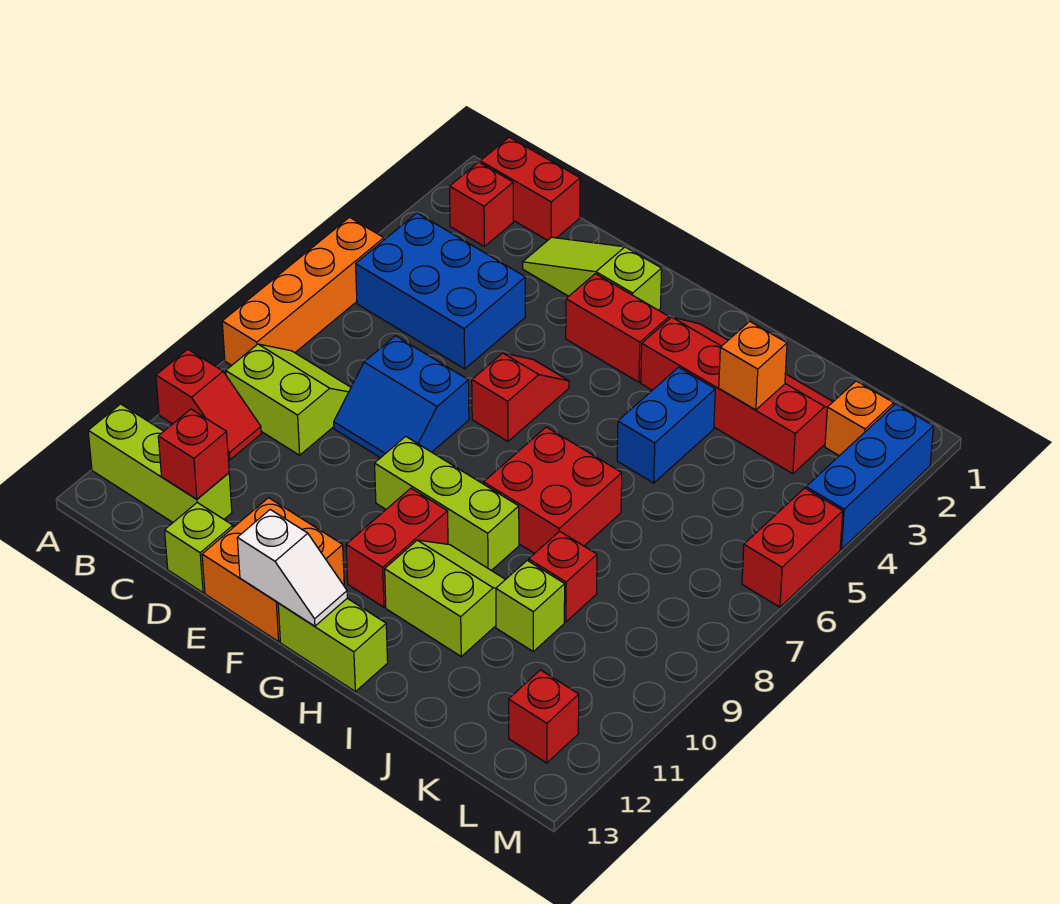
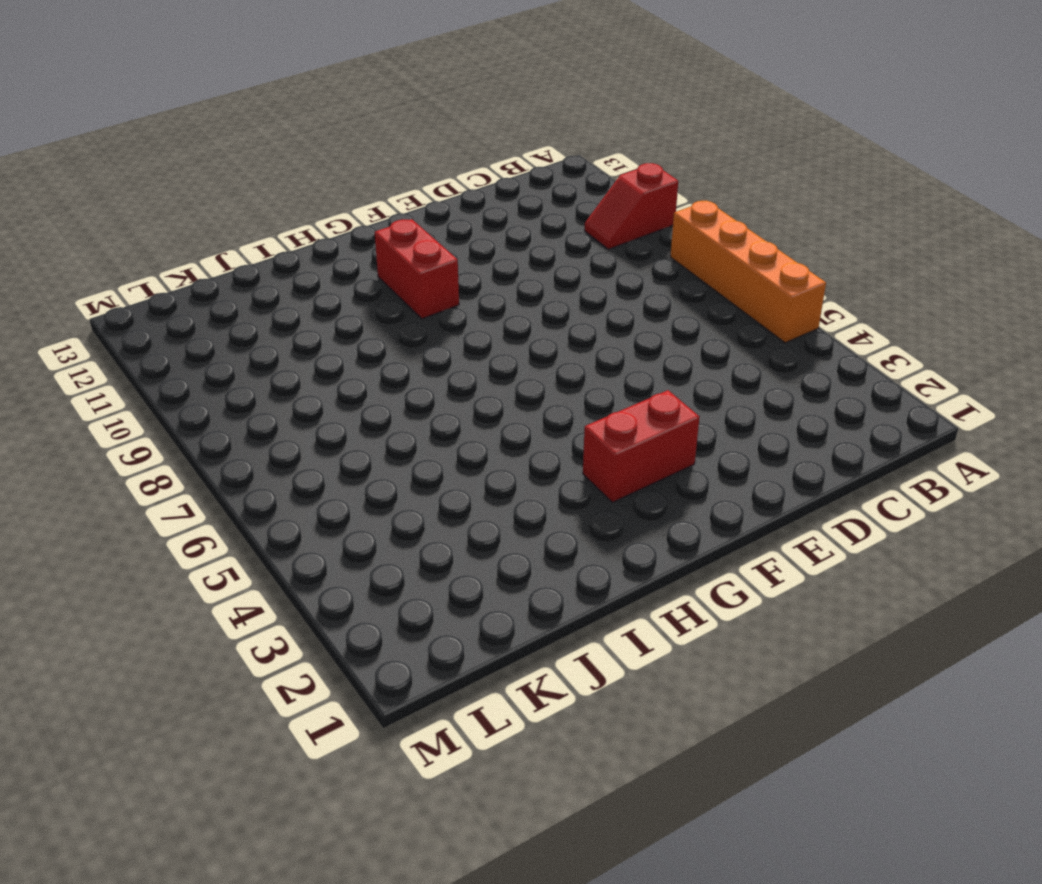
none -> lime 1x3 brick [88,404,232,522]
none -> red 1x2 brick [480,137,580,240]
none -> red 1x1 brick [449,162,513,246]

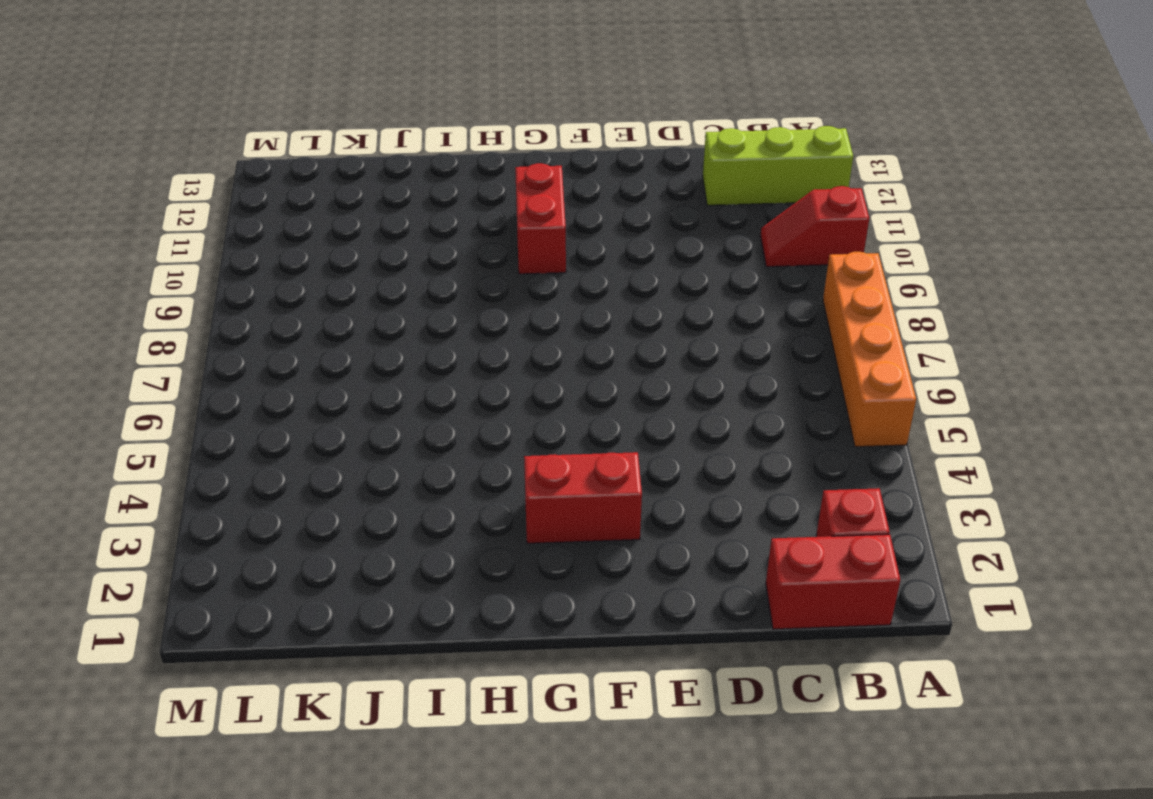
none -> blue 2x3 brick [356,213,525,369]
none -> lime 2x2 slope [226,344,351,455]
none -> lime 1x3 slope [523,237,662,310]

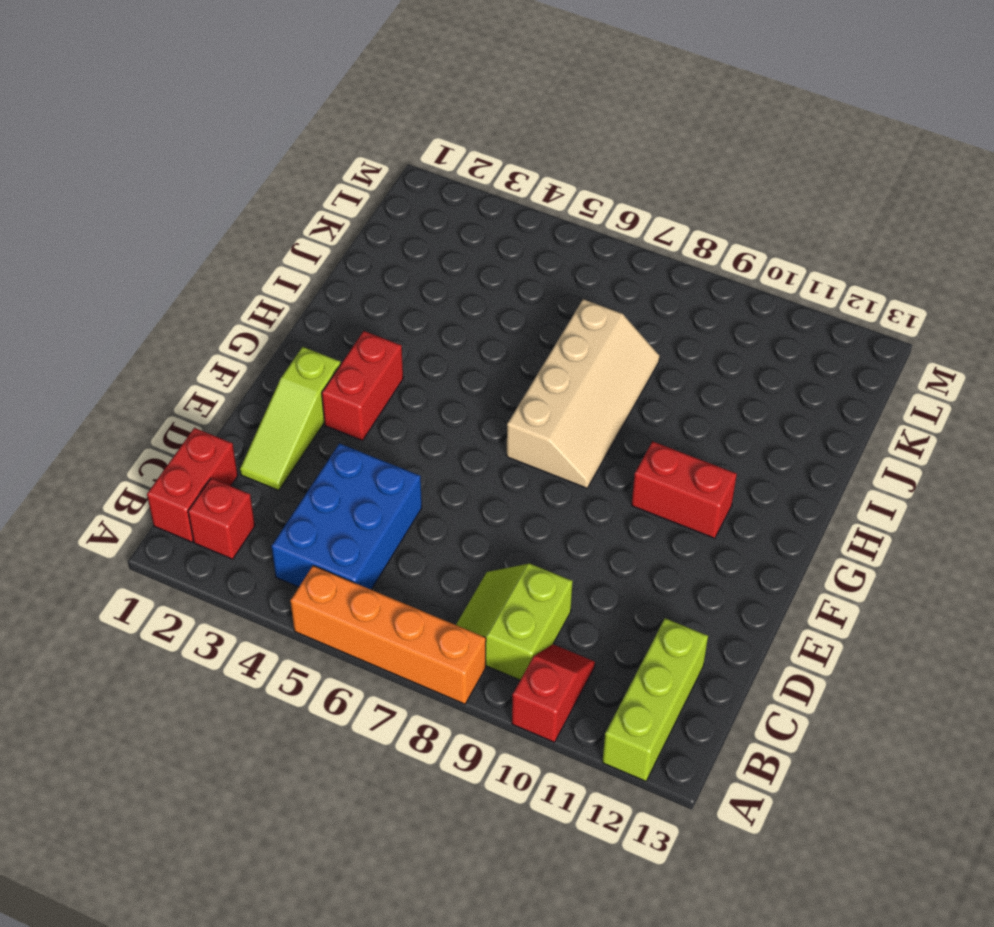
tan 2x4 slope [507,299,660,488] -> red 2x2 brick [484,427,622,553]
none -> blue 2x2 slope [334,336,469,458]
none -> lime 1x1 brick [165,503,233,593]
none -> orange 2x2 brick [202,498,344,642]

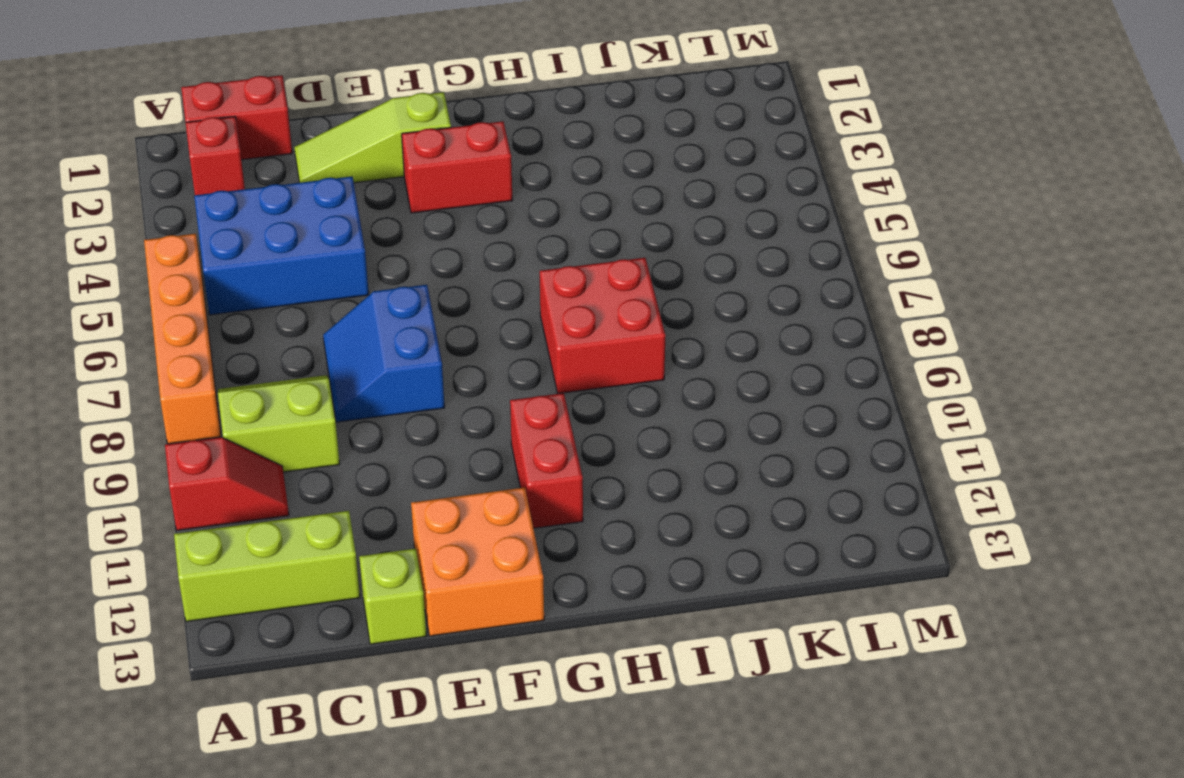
blue 2x2 slope [323,285,445,422] -> blue 2x2 slope turned to [334,336,469,458]
none -> red 1x2 slope [472,353,569,441]
none -> lime 1x3 brick [375,436,519,571]
none -> lime 1x2 brick [278,598,388,692]

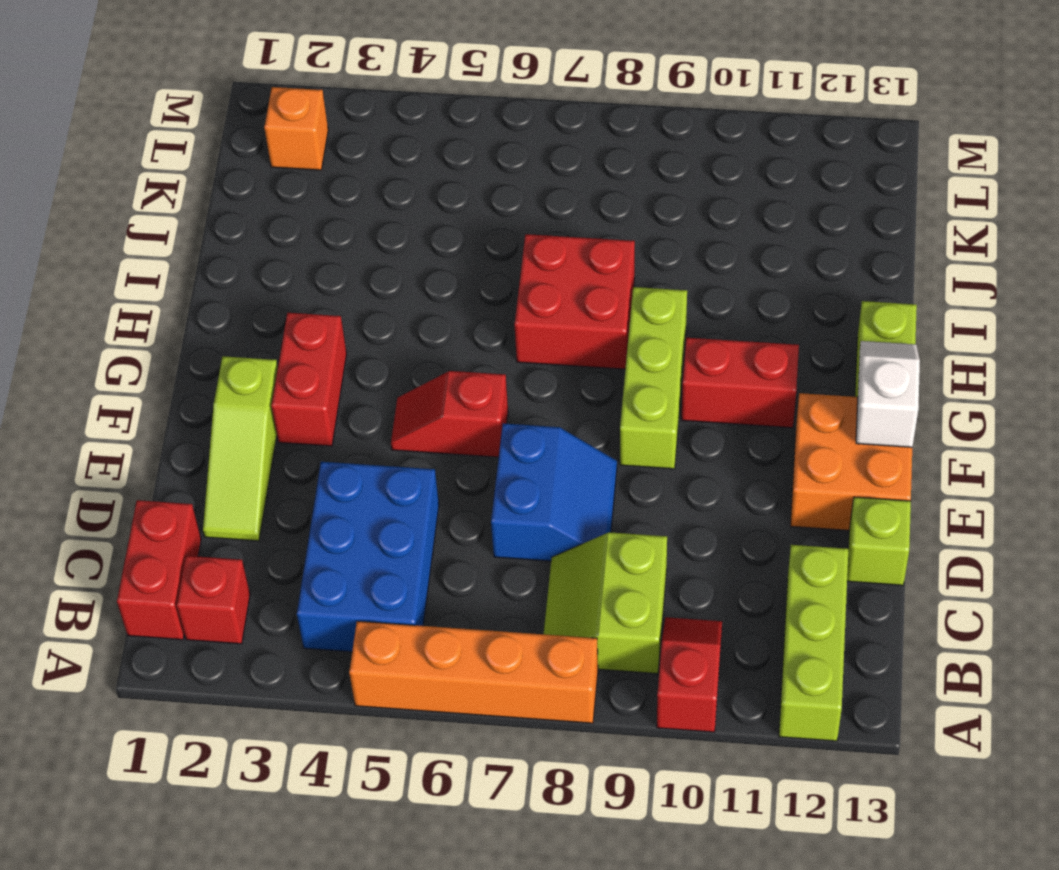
none -> red 2x4 slope [641,317,833,474]
none -> lime 2x2 slope [385,540,506,656]
none -> blue 1x2 brick [617,367,715,483]

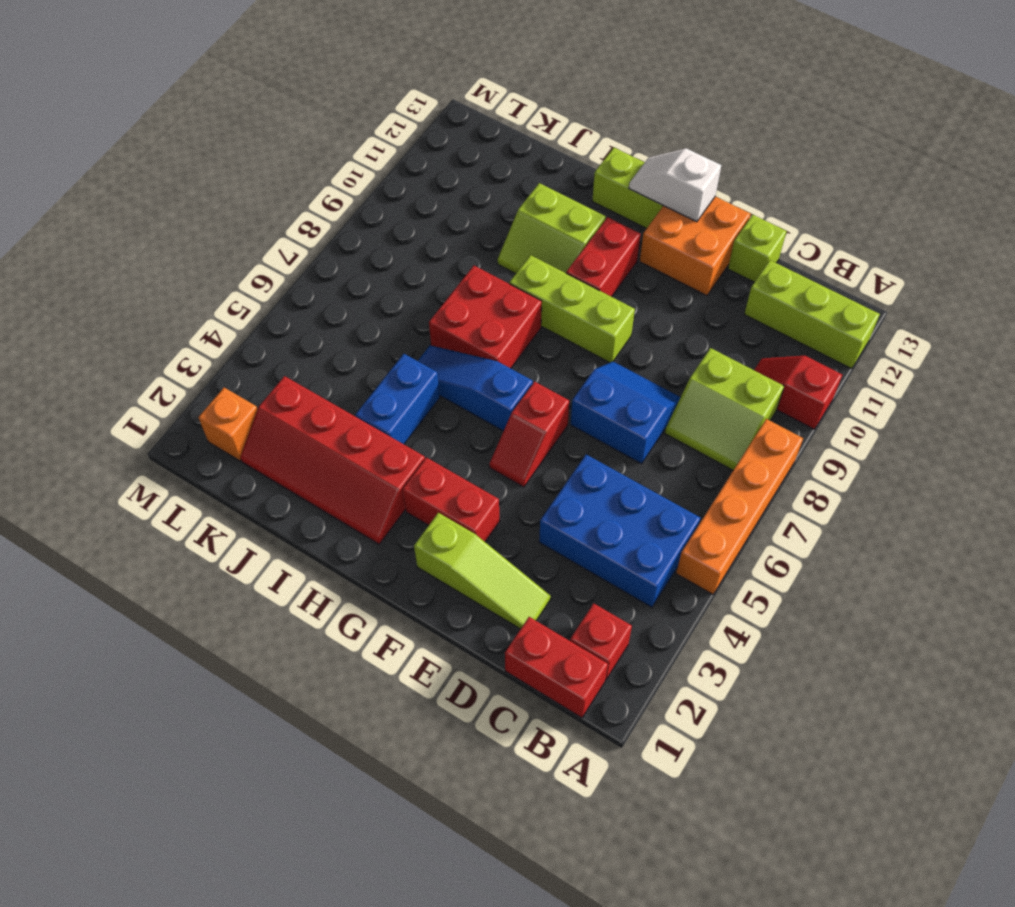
blue 1x3 slope [418,345,533,431] -> none
none -> red 1x1 brick [529,531,597,622]
none -> lime 1x1 brick [496,560,565,651]
none -> red 1x1 brick [509,670,579,763]

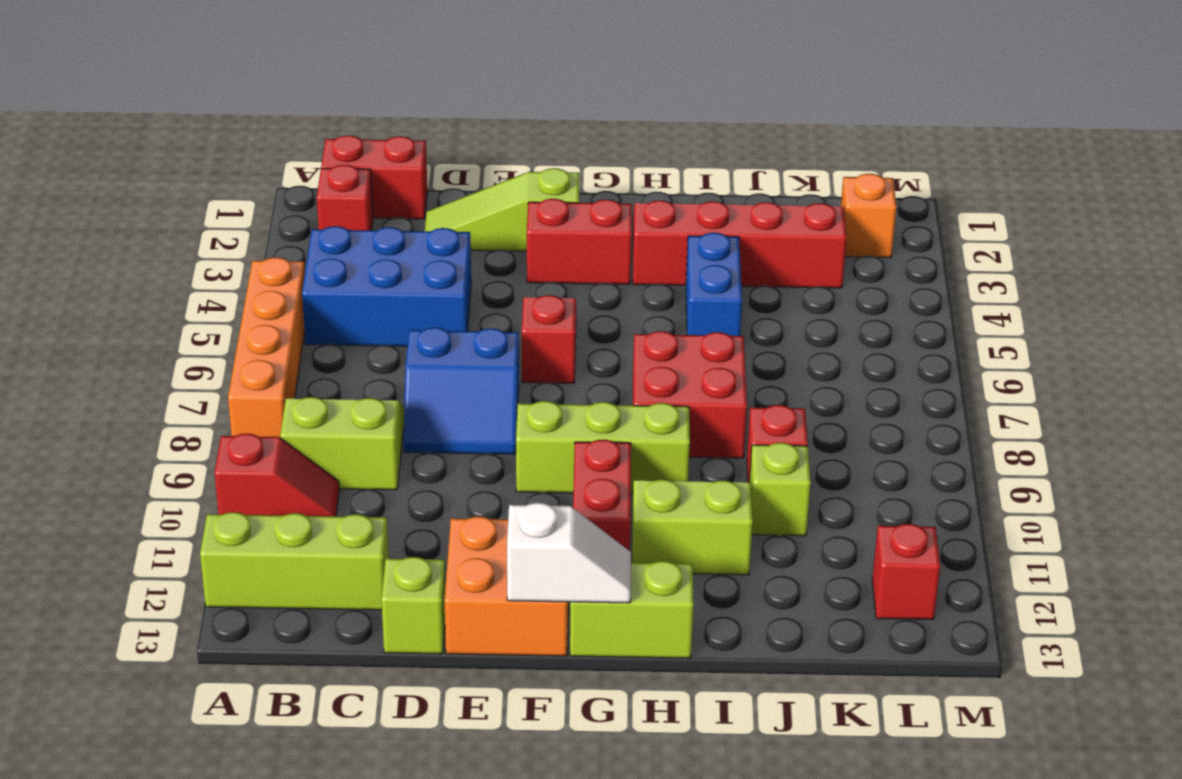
none -> blue 1x3 brick [806,404,934,549]
none -> red 1x2 brick [742,488,843,607]
none -> red 1x1 brick [158,409,229,499]

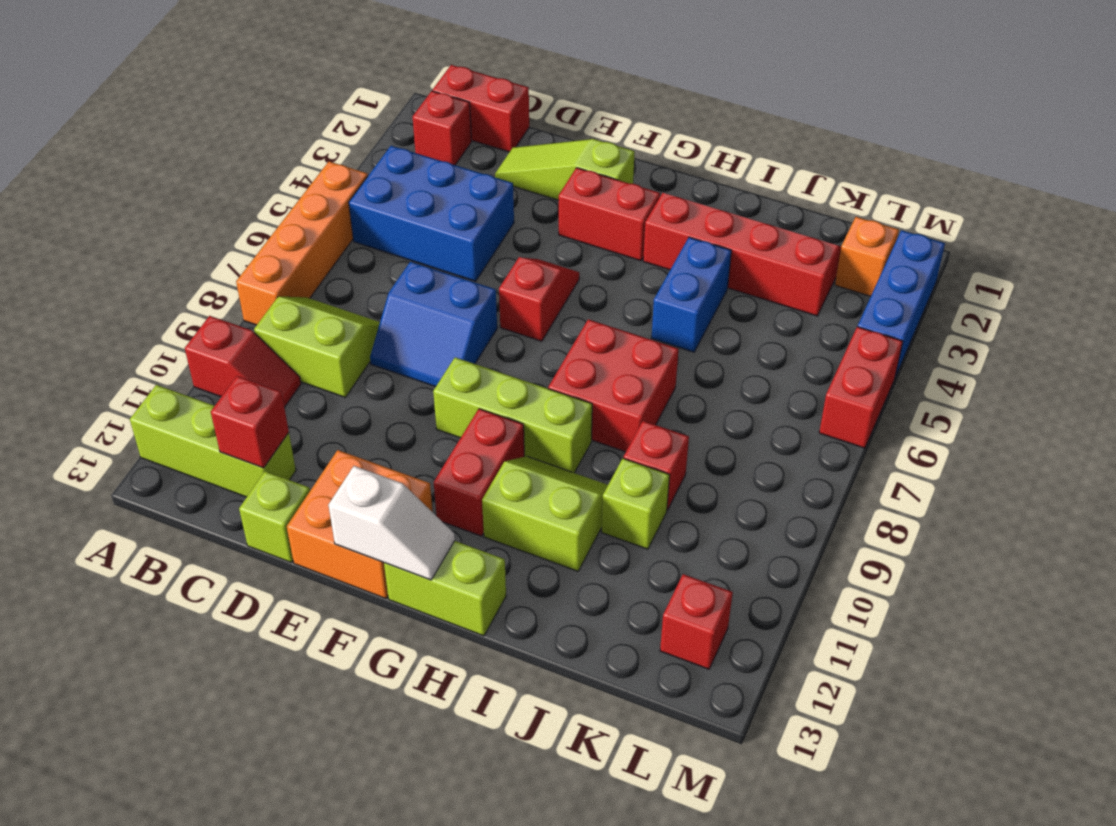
none -> orange 1x1 brick [719,321,787,410]

